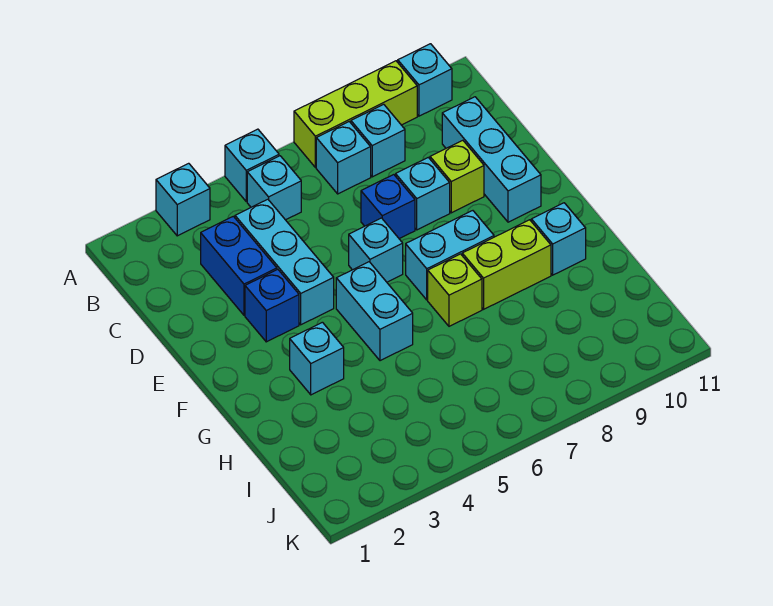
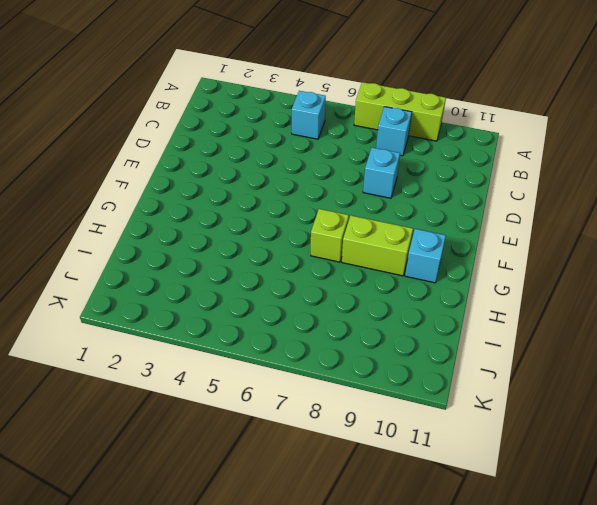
none -> cyan 1x1 brick [156,163,210,236]
none -> cyan 1x1 brick [225,129,279,202]
none -> cyan 1x1 brick [398,44,452,116]

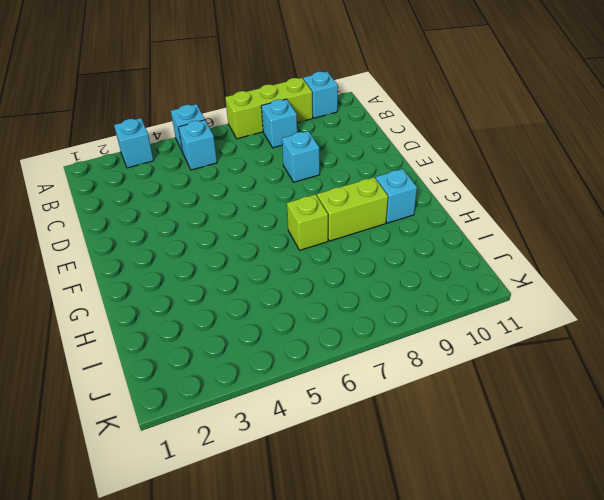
none -> cyan 1x1 brick [316,122,371,194]
none -> blue 1x2 brick [201,216,277,315]
none -> cyan 1x3 brick [235,199,334,325]

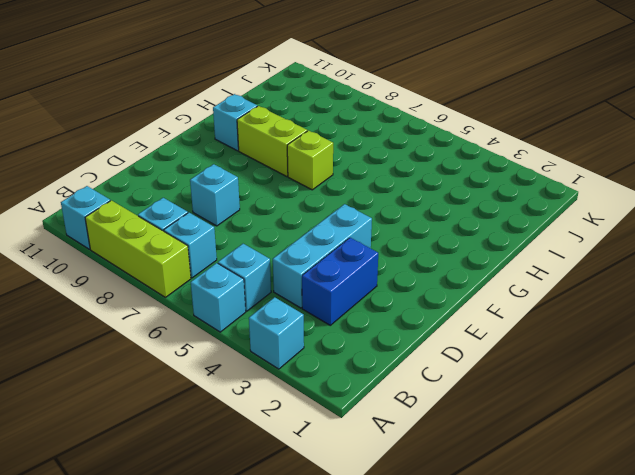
none -> cyan 1x3 brick [442,97,541,222]
none -> blue 1x1 brick [361,175,415,239]
none -> lime 1x1 brick [430,140,484,213]

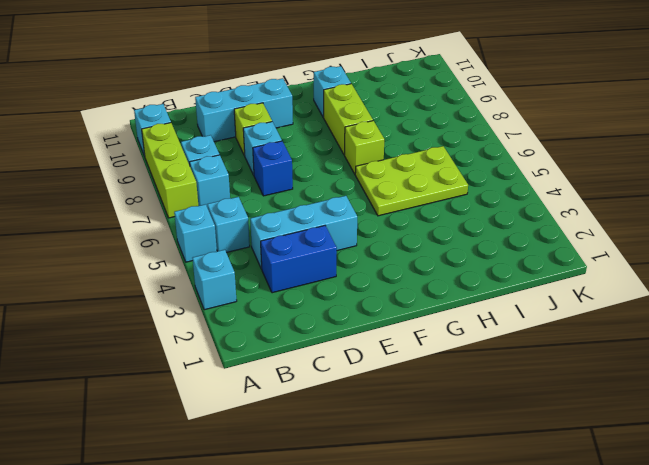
lime 2x3 plate [355,146,468,216] -> cyan 1x2 brick [336,262,413,361]
none -> blue 1x1 brick [245,269,299,342]
none -> cyan 1x1 brick [349,218,403,282]
none -> cyan 1x2 brick [406,211,494,300]

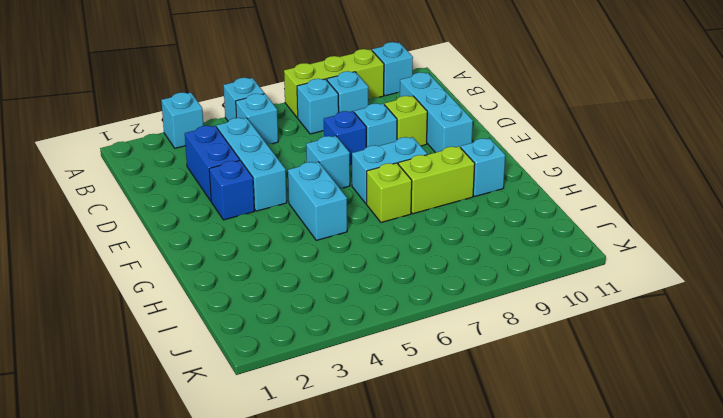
none -> cyan 1x1 brick [290,322,344,395]

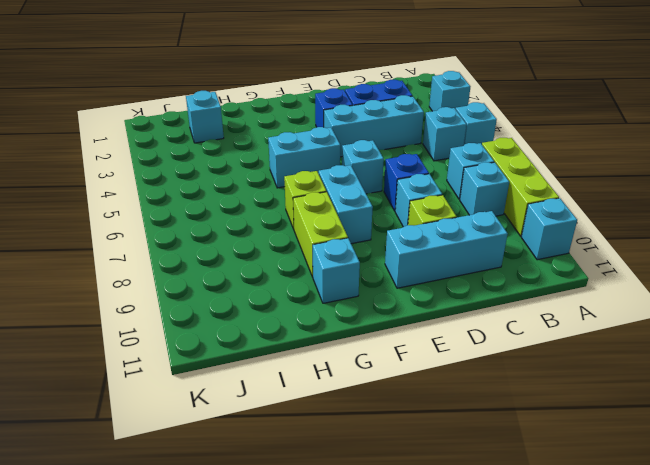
cyan 1x1 brick [186,91,224,143] -> cyan 1x1 brick moved to [290,322,344,395]

